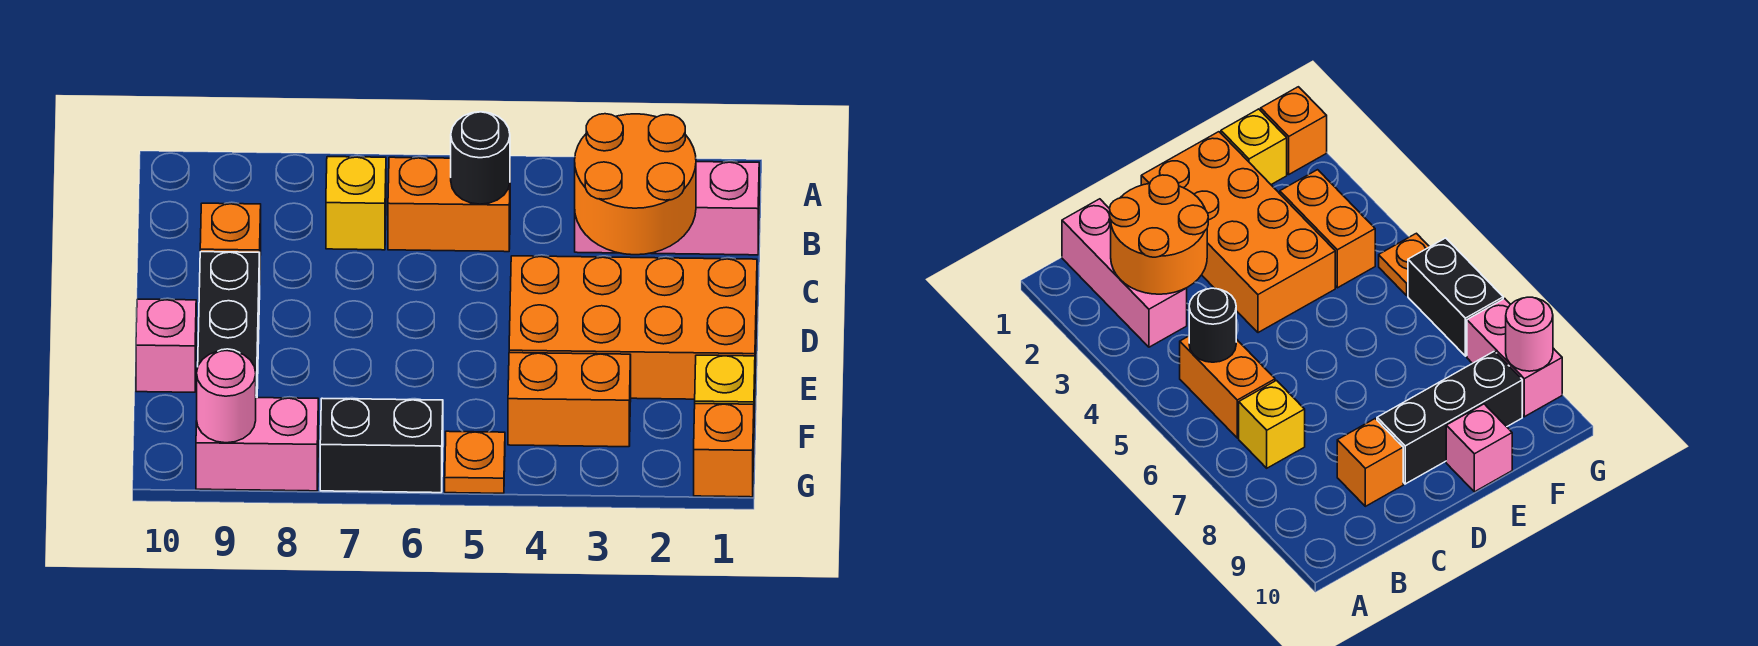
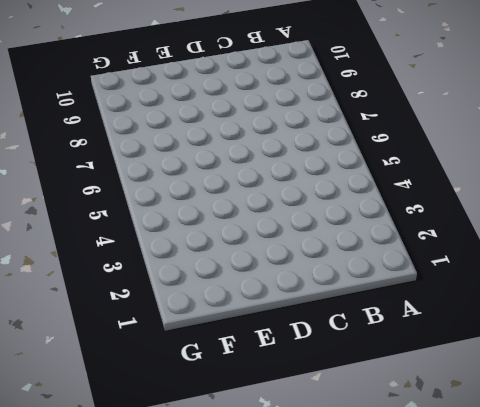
none -> pink 1x3 brick [575,162,759,255]
none -> orange 1x2 brick [388,157,510,252]
none -> yellow 1x1 brick [326,157,386,250]

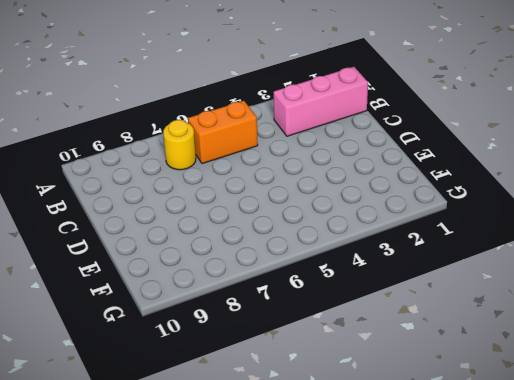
yellow 1x1 round brick [163,120,196,170] -> yellow 1x1 brick [326,157,386,250]
none -> orange 1x1 brick [200,203,261,255]
none -> orange 2x4 brick [509,256,757,399]
none -> black 1x3 brick [198,252,260,398]

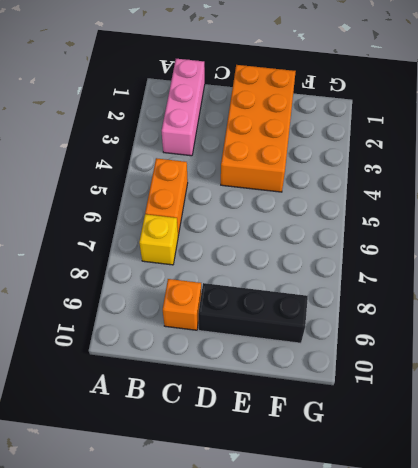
none -> pink 1x1 brick [136,299,196,392]
none -> yellow 1x1 brick [695,355,755,421]
none -> orange 1x2 brick [508,353,631,447]

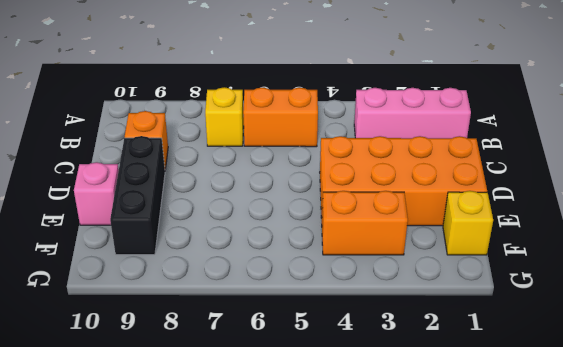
none -> orange 1x1 brick [694,404,754,497]
none -> orange 1x1 plate [445,431,505,493]
none -> black 1x2 brick [320,398,443,493]

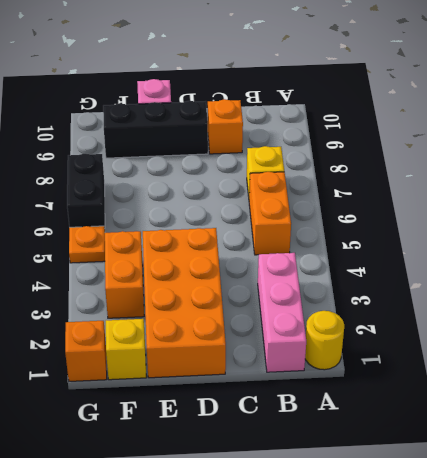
yellow 1x1 round brick [305,311,344,370] -> none
none -> pink 1x2 brick [196,398,318,491]
none -> orange 2x2 round brick [575,114,696,255]
none -> black 1x1 round brick [451,112,510,204]

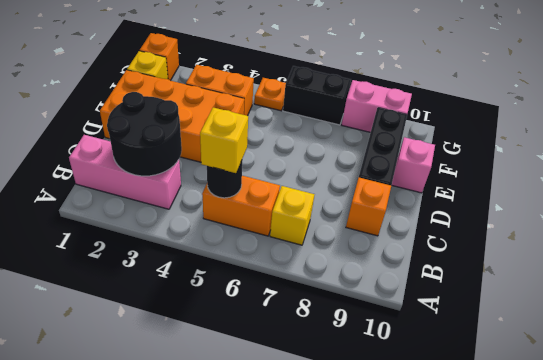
black 2x2 round brick [107,92,182,176] -> orange 2x2 round brick [575,114,696,255]
yellow 1x1 brick [200,107,248,173] -> none
none -> pink 1x1 round brick [197,350,256,443]

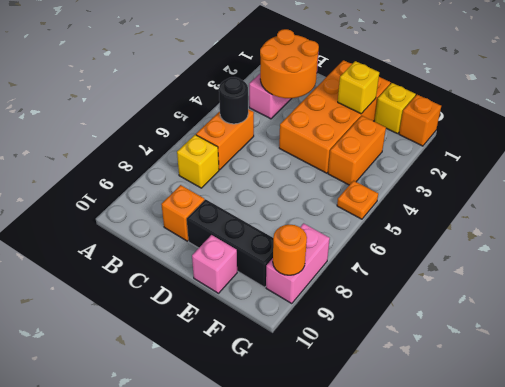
yellow 1x1 brick [338,61,379,114] -> none
orange 1x1 round brick [273,225,307,275] -> pink 1x1 round brick [197,350,256,443]
none -> black 1x2 brick [320,398,443,493]

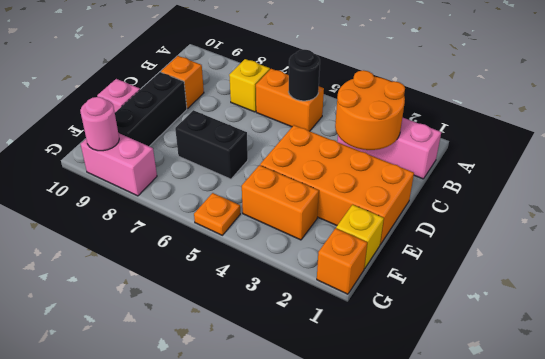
black 1x2 brick [175,110,248,179] -> black 1x2 brick moved to [320,398,443,493]

